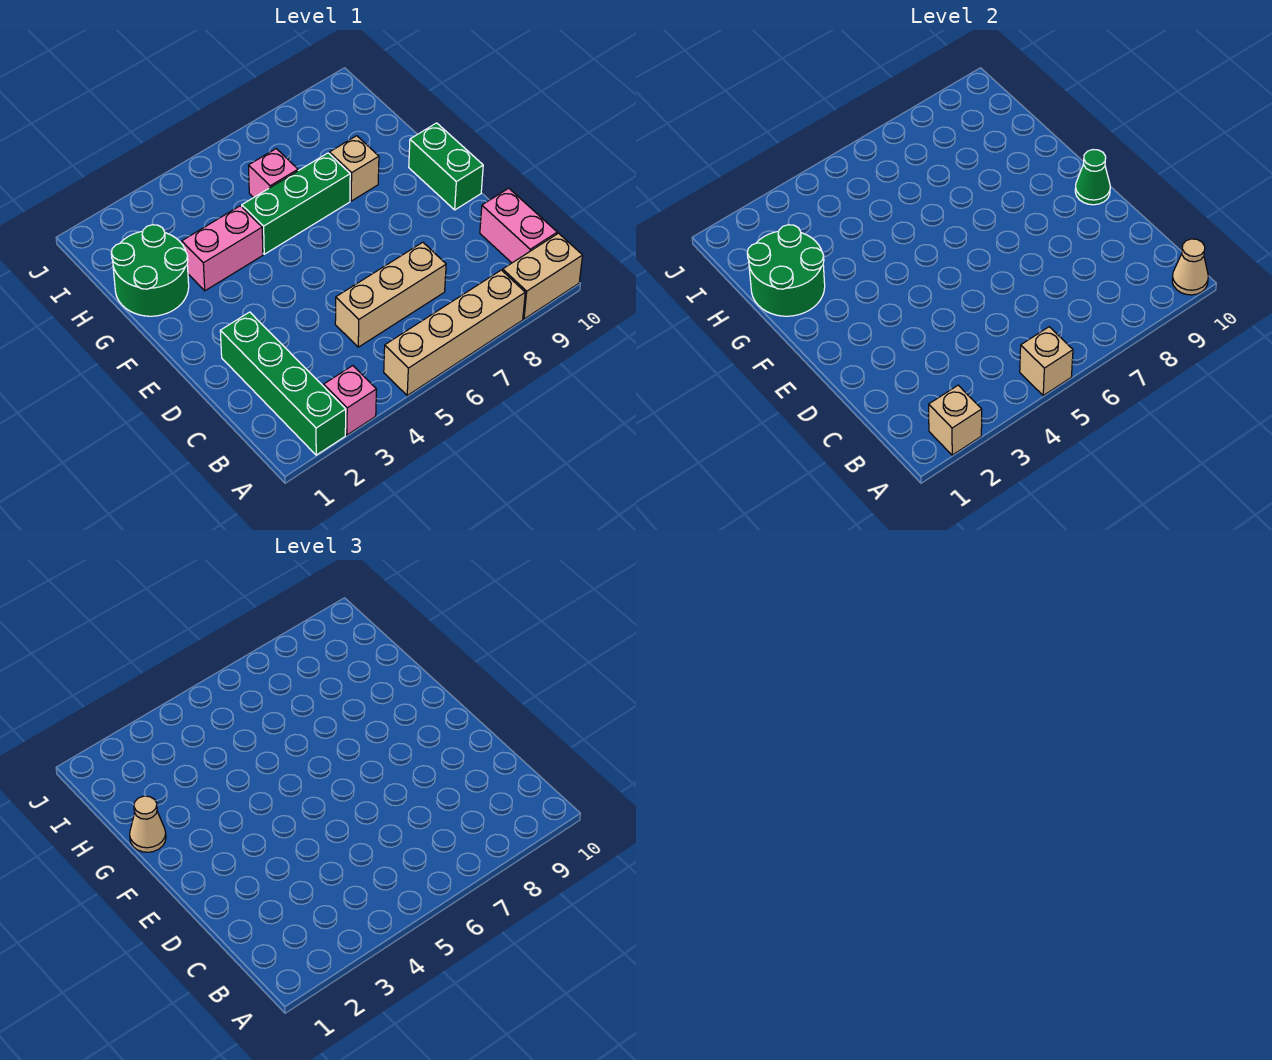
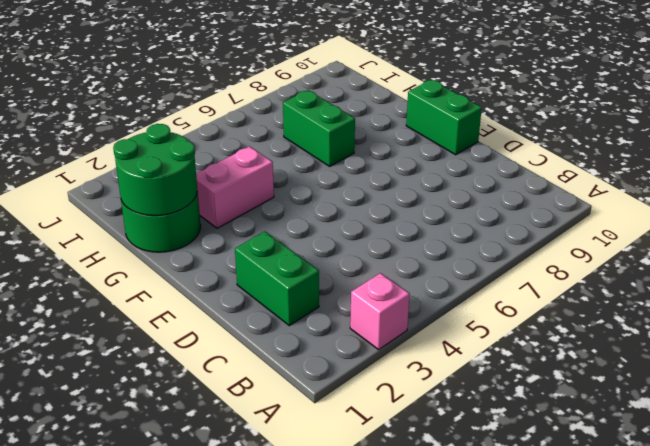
green 1x2 brick [235,232,319,326] -> green 1x4 brick [220,312,346,455]
green 1x2 brick [283,90,355,166] -> green 1x3 brick [242,153,350,254]
none -> tan 1x4 brick [384,270,525,395]
none -> tan 1x2 brick [503,233,583,319]
none -> pink 1x2 brick [480,188,557,263]

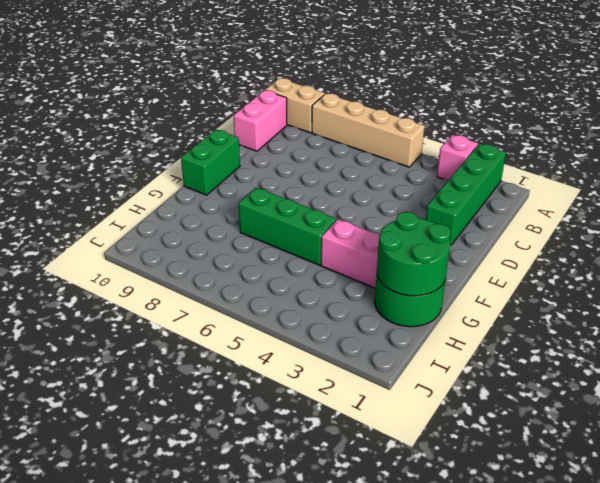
none -> tan 1x3 brick [335,242,446,347]
none -> tan 1x1 brick [329,136,379,201]
none -> pink 1x1 brick [249,149,298,198]

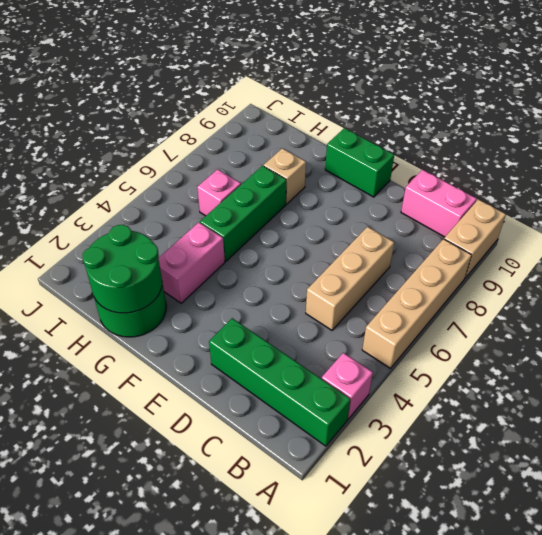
none -> tan 1x1 brick [929,385,982,455]
none -> tan 1x1 brick [1020,327,1073,395]
none -> tan 1x1 cone [1172,239,1208,295]

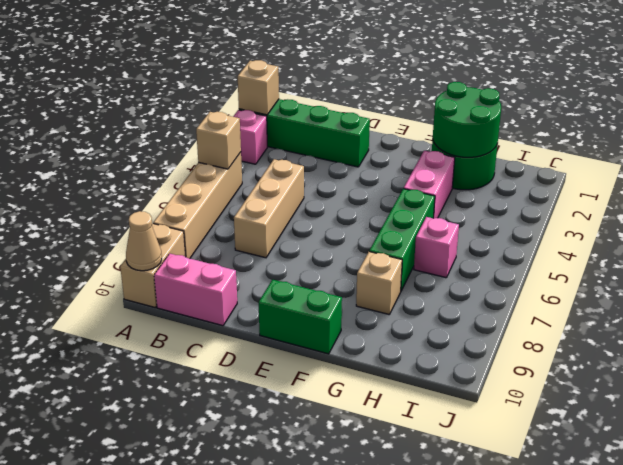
none -> green 1x1 cone [1075,150,1110,205]
none -> tan 1x1 cone [130,796,166,852]

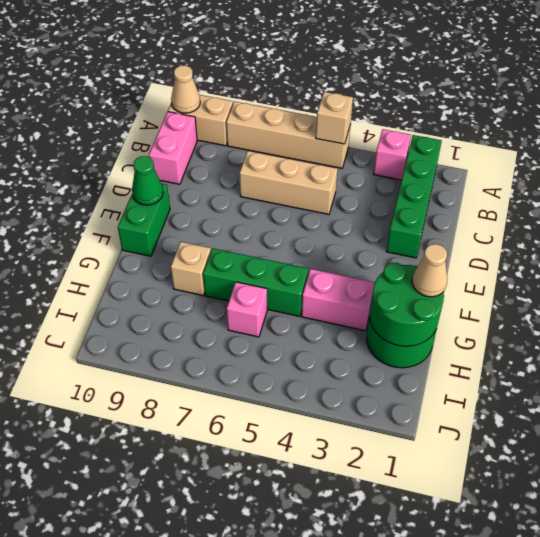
none -> tan 1x1 brick [929,385,982,455]

